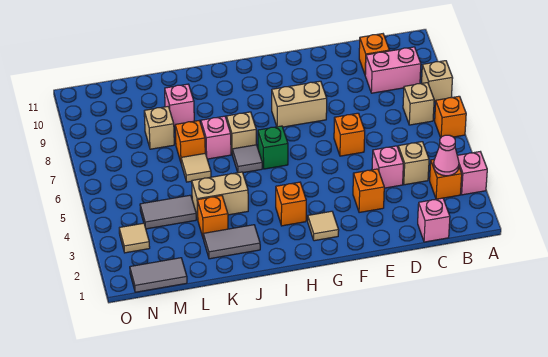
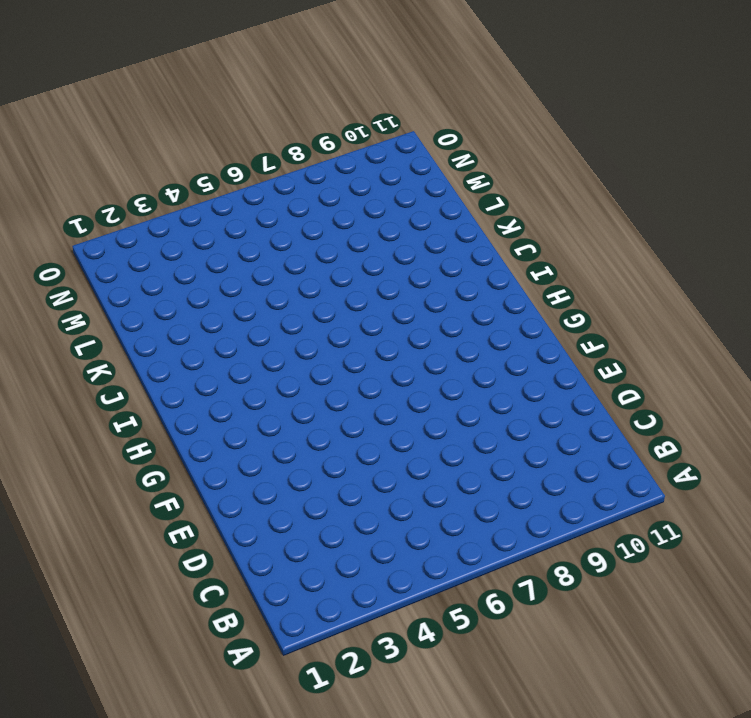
none -> pink 1x1 brick [457,152,487,195]
none -> orange 1x1 brick [435,96,466,138]
none -> tan 1x1 brick [422,61,453,102]
none -> orange 1x1 brick [430,159,462,199]

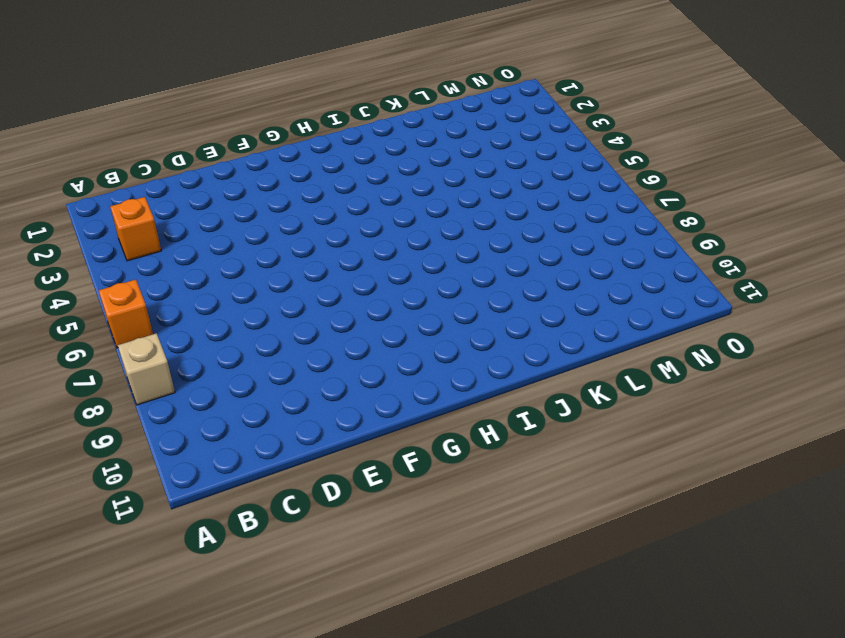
none -> pink 1x1 brick [457,152,487,195]
none -> tan 1x1 brick [403,83,434,125]
none -> pink 1x2 brick [365,47,421,93]
none -> pink 1x1 brick [418,198,450,242]

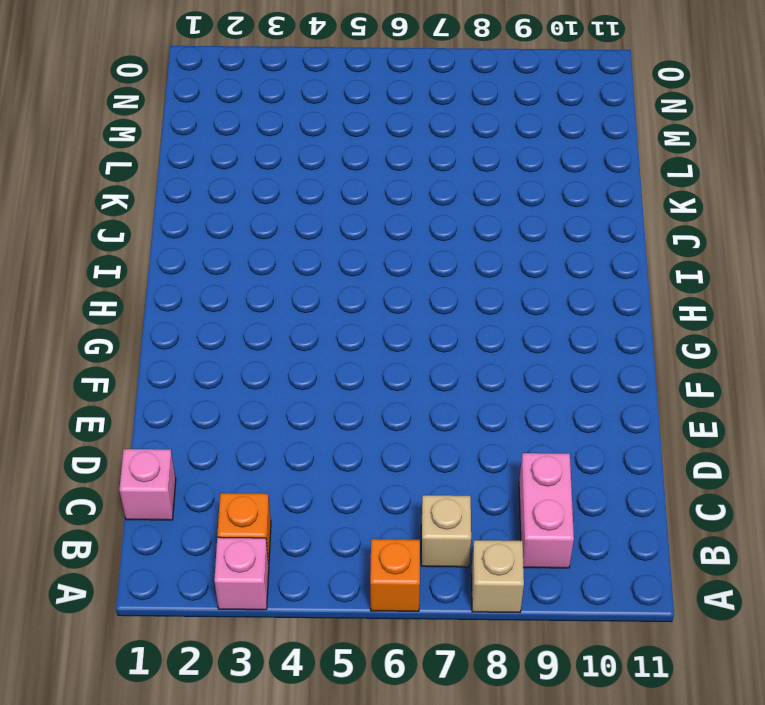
none -> tan 1x1 brick [398,142,429,185]
none -> orange 1x1 brick [359,34,389,74]
none -> pink 1x1 brick [372,146,403,188]
none -> orange 1x1 brick [353,169,384,213]

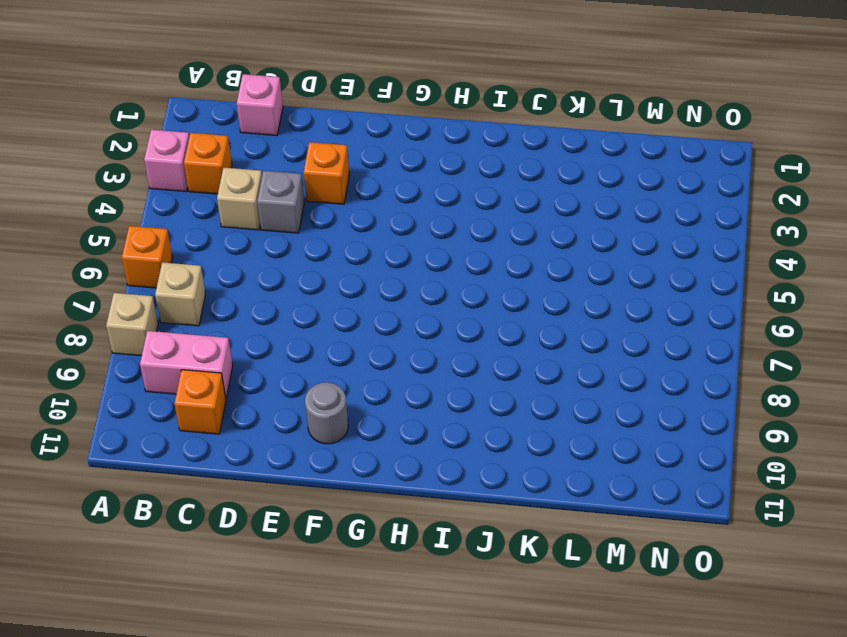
grey 1x1 brick [257,171,304,233] -> pink 1x1 brick [372,146,403,188]
grey 1x1 round brick [305,382,348,444] -> none
none -> orange 1x1 brick [334,113,365,156]
none -> tan 1x2 brick [272,81,327,127]
none -> tan 1x1 tile [308,211,339,241]
none -> orange 1x1 brick [276,182,306,226]

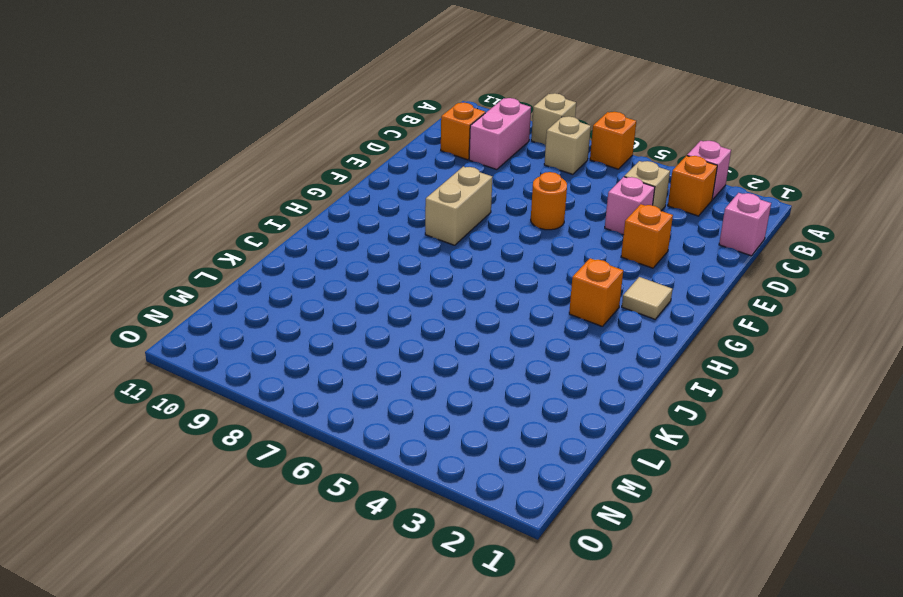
orange 1x1 round brick [531,172,567,230] -> orange 1x1 brick [334,113,365,156]
none -> green 1x1 brick [258,126,288,169]
none -> grey 1x1 tile [232,145,262,173]
none -> tan 1x1 brick [227,112,256,153]
none -> grey 1x2 tile [203,225,260,259]

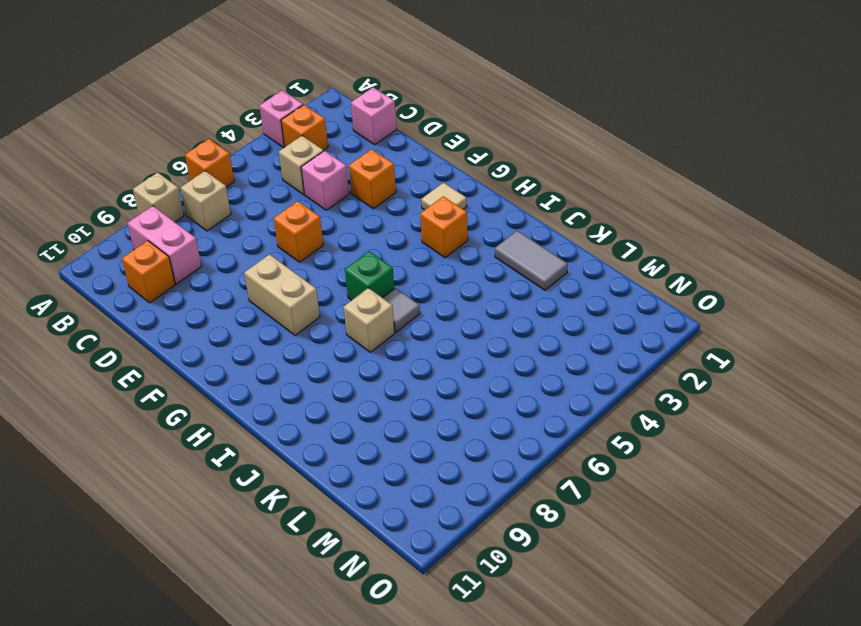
none -> tan 1x2 brick [192,172,248,219]
none -> pink 1x1 brick [201,116,231,159]
none -> orange 1x1 brick [197,196,228,239]
none -> tan 1x1 tile [181,153,211,182]

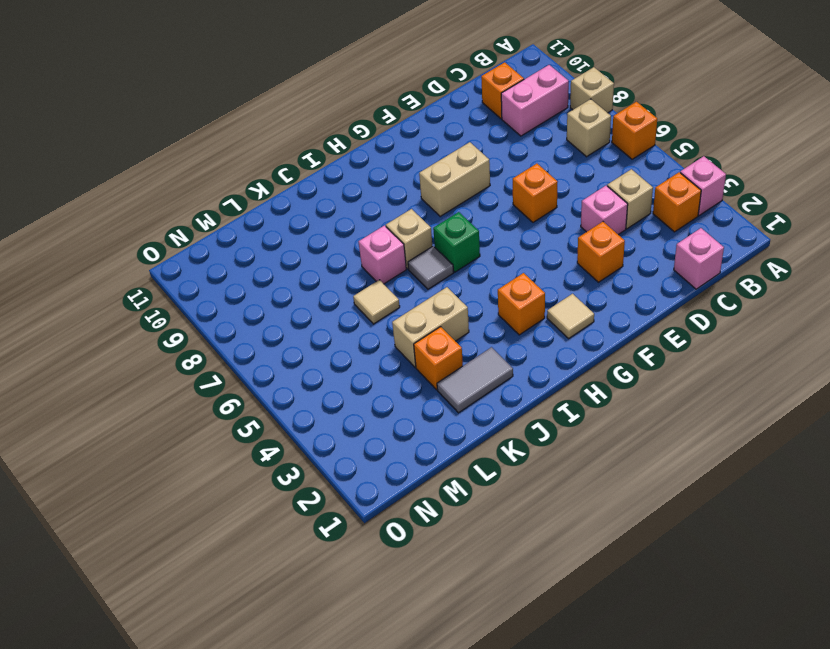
none -> orange 1x1 brick [175,121,205,162]
none -> pink 1x1 brick [165,84,194,126]
none -> grey 1x2 tile [140,195,196,229]
none -> tan 1x1 brick [144,107,174,149]

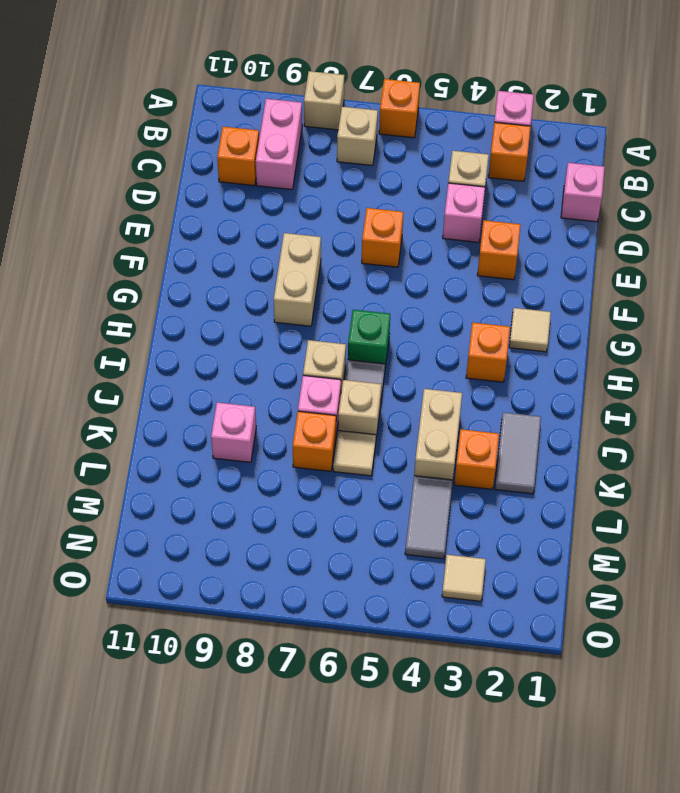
tan 1x1 brick [338,380,381,437] -> tan 1x1 brick moved to [144,107,174,149]
none -> grey 1x2 tile [130,258,187,292]
none -> pink 1x1 cone [434,135,459,176]

